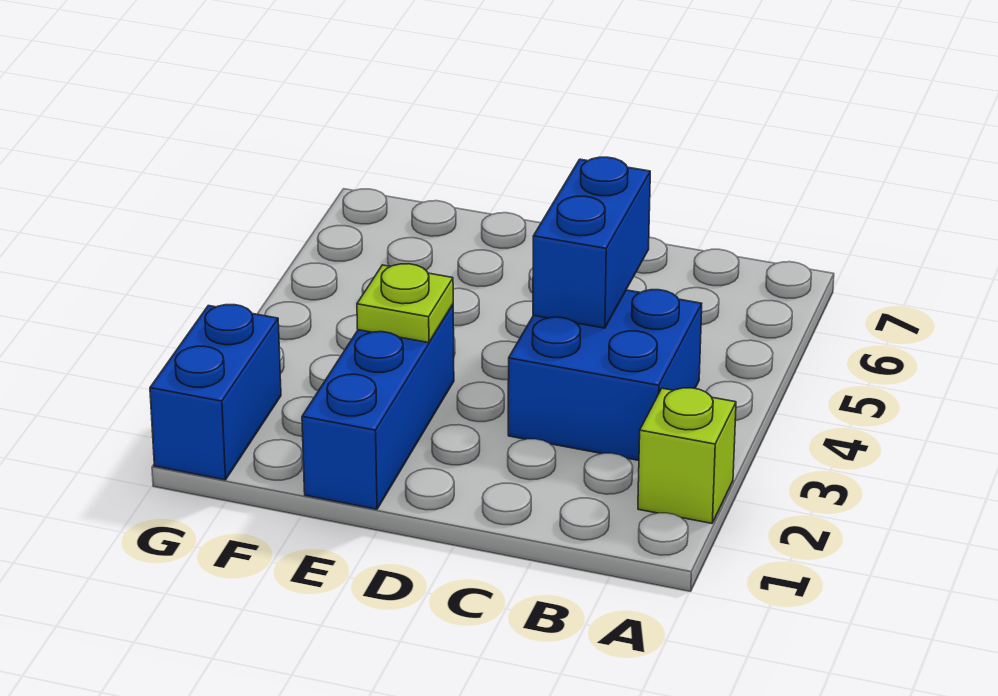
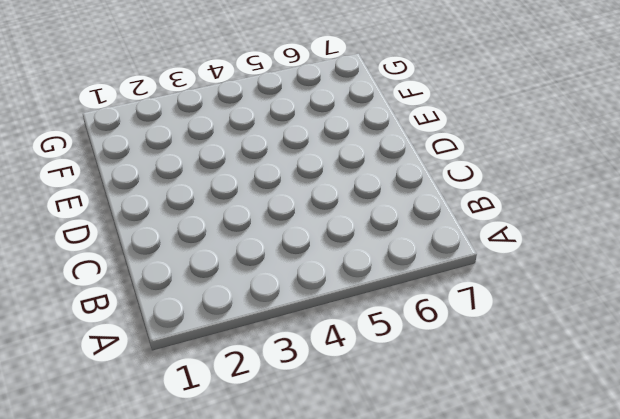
none -> lime 1x1 brick [638,388,736,523]
none -> blue 2x2 brick [508,290,702,460]

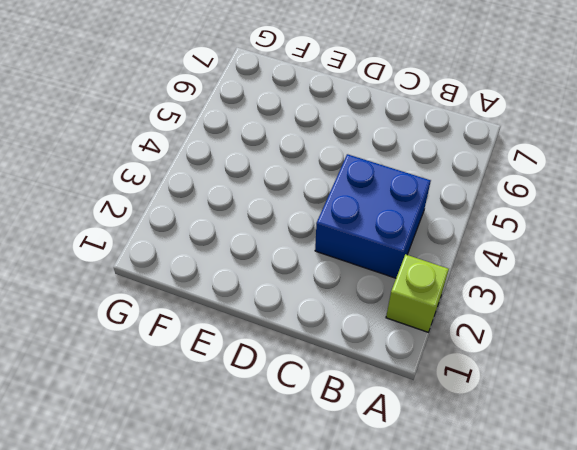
none -> blue 1x3 brick [302,305,454,509]
none -> blue 1x2 brick [150,305,281,480]

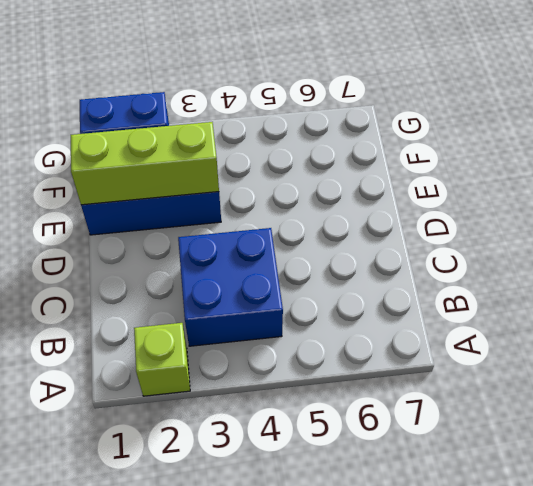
lime 1x3 brick [71,122,219,205] -> lime 1x1 plate [357,264,453,343]
none -> blue 1x2 brick [533,157,650,328]

